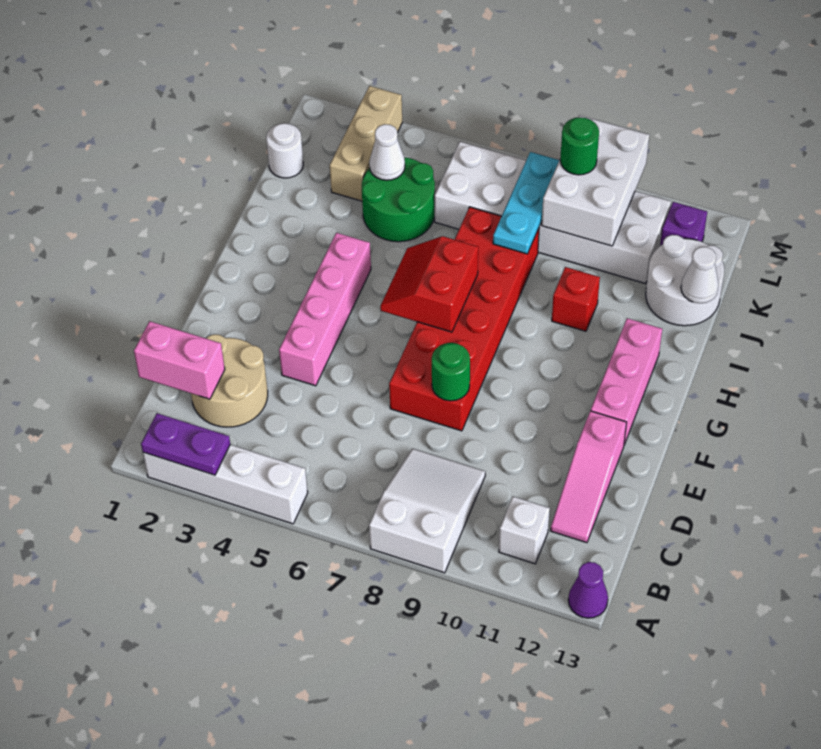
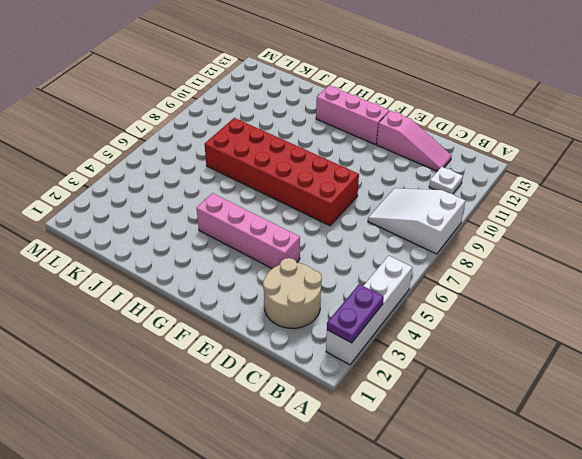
white 1x1 plate [429,167,463,194] -> white 1x1 brick [499,497,550,564]
none -> purple 1x1 cone [568,562,608,618]
none -> red 1x1 brick [552,267,600,331]
none -> green 2x2 round brick [362,157,435,242]

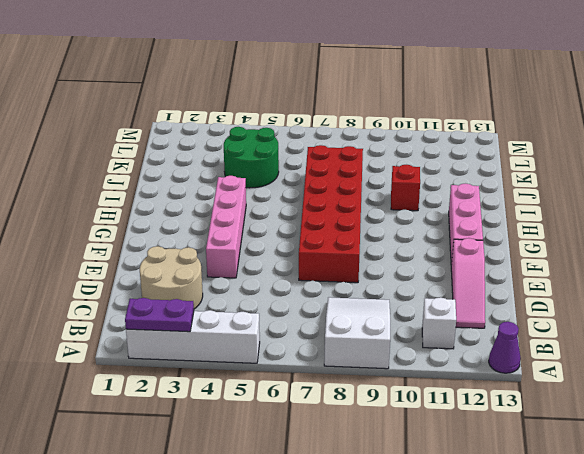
none -> white 2x2 round brick [646,235,724,326]
none -> white 1x1 round brick [266,123,303,178]
none -> tan 1x3 brick [330,86,402,201]

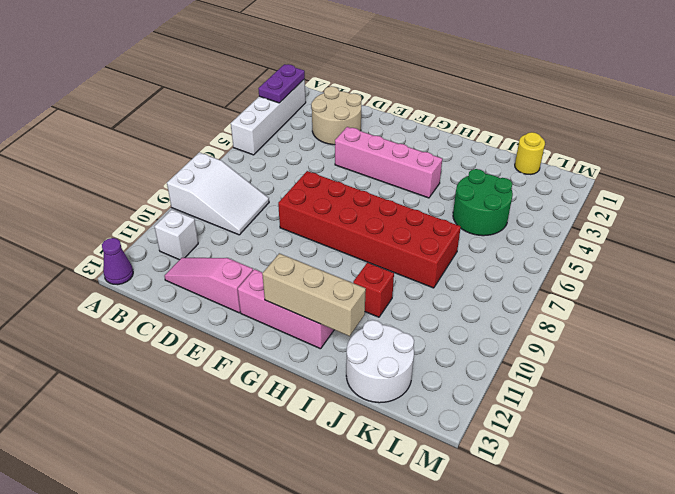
tan 1x3 brick [262,253,366,336] -> tan 1x3 brick moved to [330,86,402,201]
yellow 1x1 round brick [515,132,545,174] -> white 1x1 round brick [266,123,303,178]
none -> white 2x6 brick [435,142,671,284]
none -> purple 1x1 brick [660,202,707,246]
none -> pink 1x2 brick [134,321,225,399]

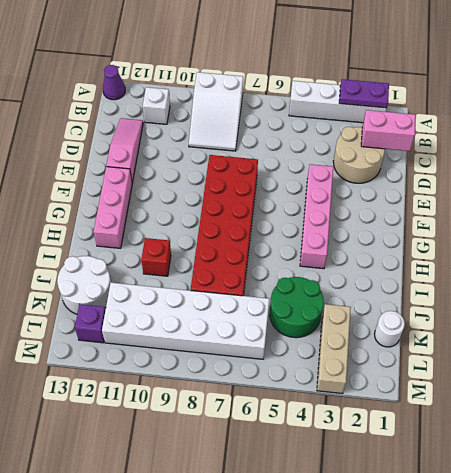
none -> green 1x1 round brick [432,343,470,401]
none -> red 2x2 slope [380,236,478,332]
none -> cyan 1x3 plate [493,152,559,254]

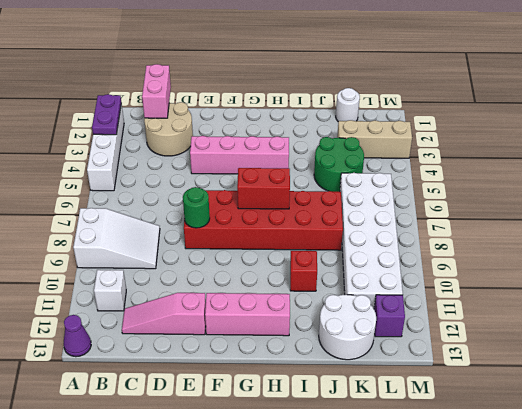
none -> cyan 1x3 plate [493,152,559,254]
none -> white 1x1 cone [681,247,719,303]
none -> white 1x1 cone [369,124,405,180]

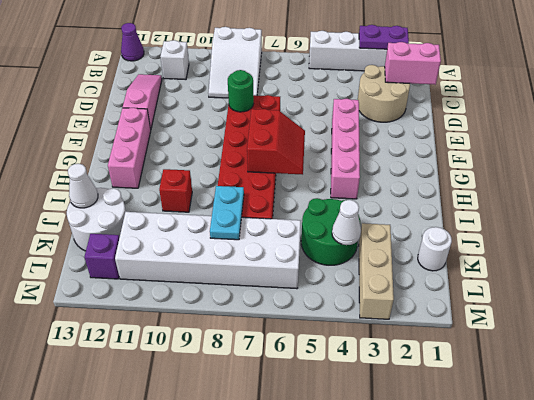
cyan 1x2 plate [210,186,244,240] -> cyan 1x3 plate [493,152,559,254]
none -> white 2x3 brick [542,115,649,246]
none -> green 1x1 round brick [560,117,599,175]

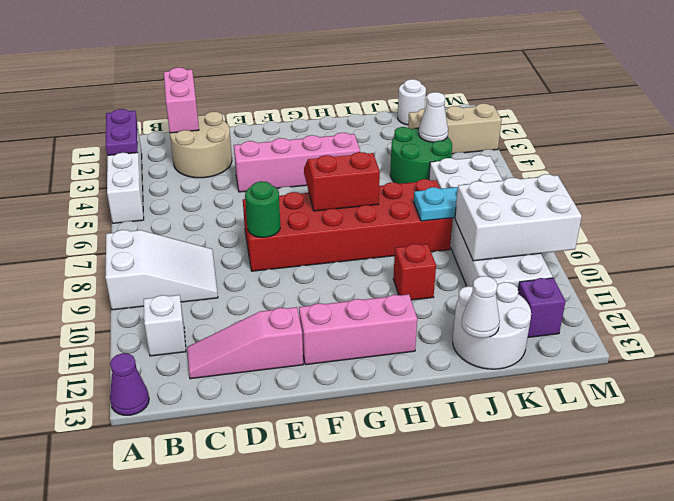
none -> green 1x1 round brick [560,117,599,175]

